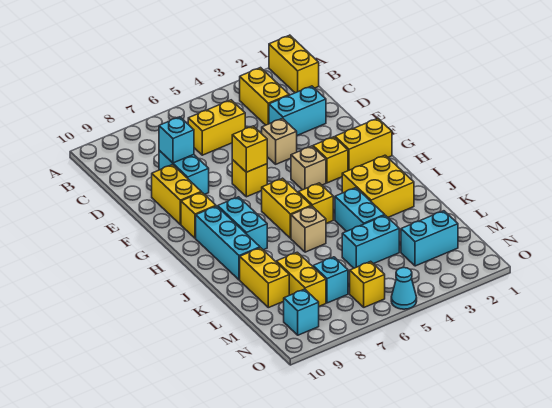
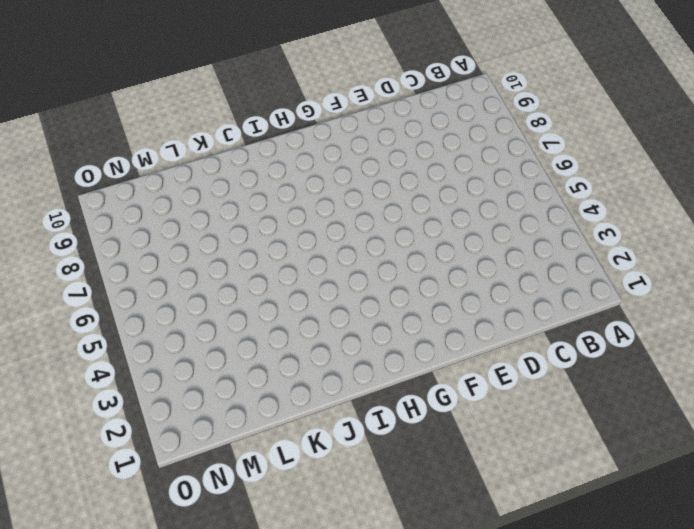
none -> yellow 1x2 brick [269,35,319,93]
none -> yellow 1x2 brick [240,68,289,125]
none -> yellow 1x2 brick [188,100,245,155]

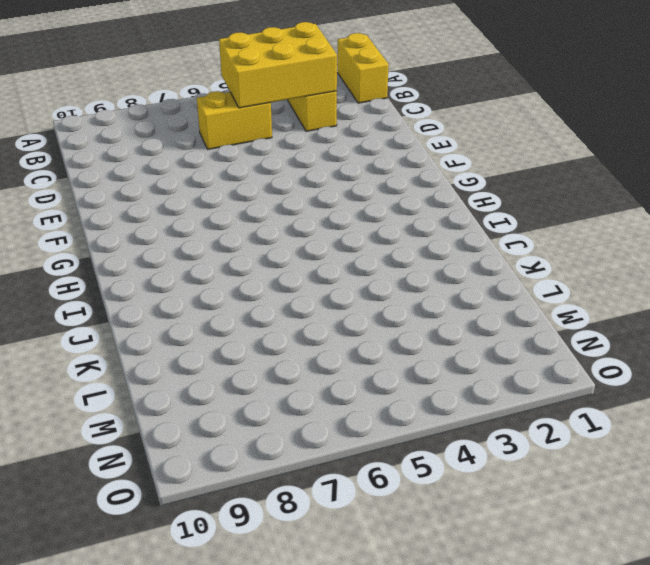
yellow 2x3 brick [219,22,337,108] -> none
none -> cyan 1x2 brick [269,86,326,135]
none -> cyan 1x2 brick [159,150,209,195]
none -> tan 1x1 brick [262,118,297,164]

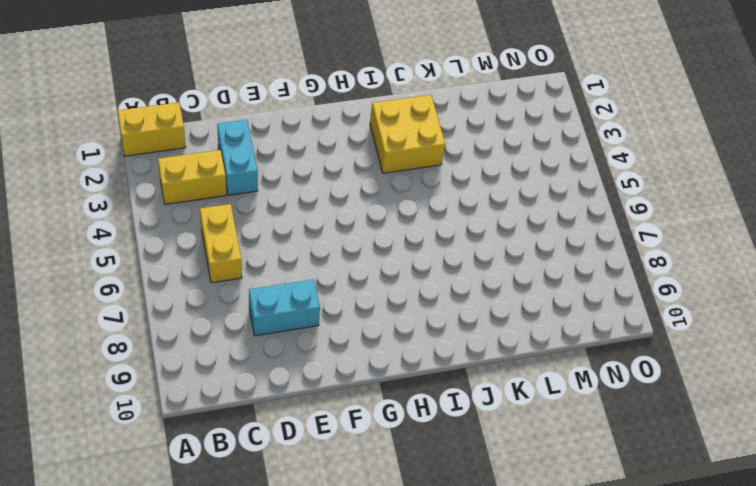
none -> tan 1x1 brick [262,118,297,164]
none -> yellow 1x2 brick [152,165,201,224]
none -> yellow 1x1 brick [232,160,267,197]

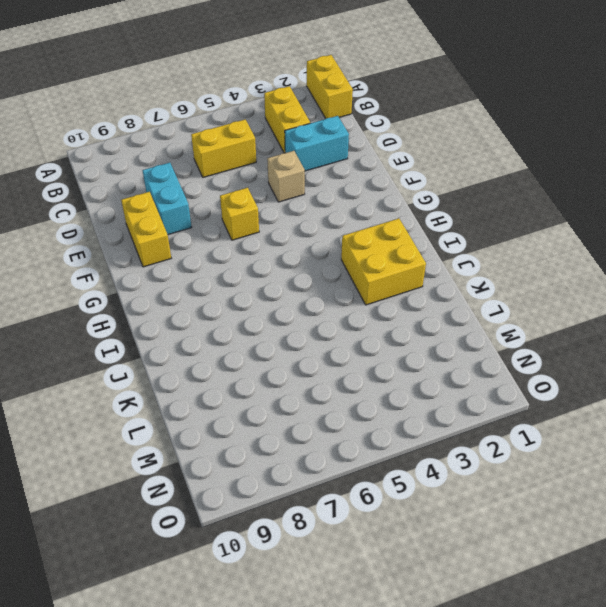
none -> yellow 1x2 brick [335,118,392,171]
none -> yellow 1x1 brick [313,137,348,183]
none -> tan 1x1 brick [291,146,326,190]

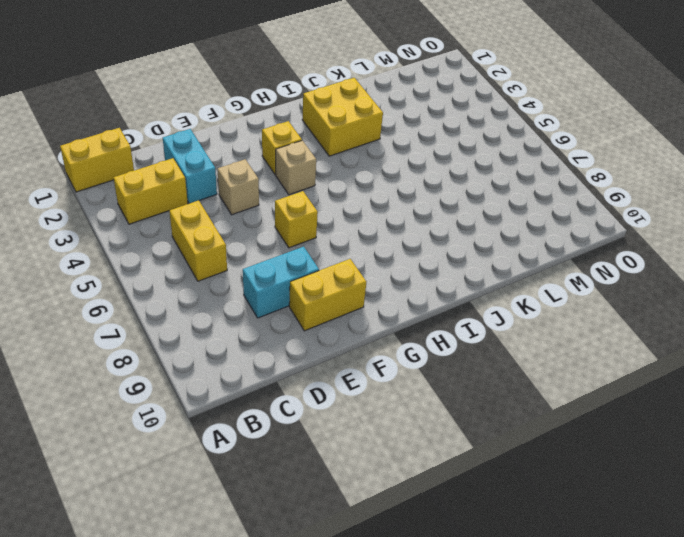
none -> yellow 1x2 brick [335,118,392,171]
none -> yellow 1x1 brick [181,192,216,238]
none -> yellow 1x2 brick [262,178,311,238]

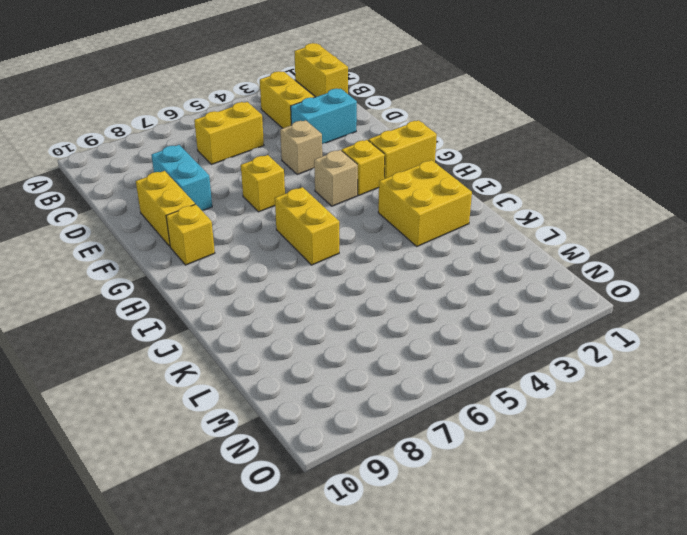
none -> cyan 1x2 brick [218,197,267,250]
none -> cyan 1x3 brick [196,206,260,280]
none -> yellow 1x1 brick [298,183,333,223]

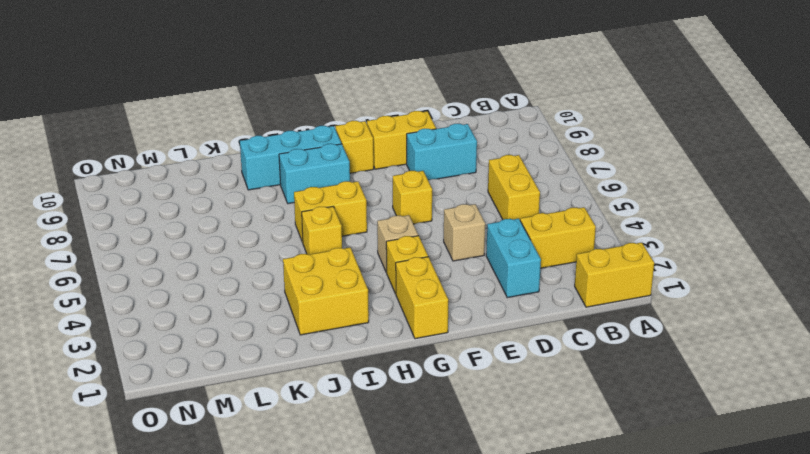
none -> cyan 1x2 brick [335,188,385,231]
none -> tan 1x1 brick [291,206,326,252]
none -> yellow 1x2 brick [240,248,289,308]

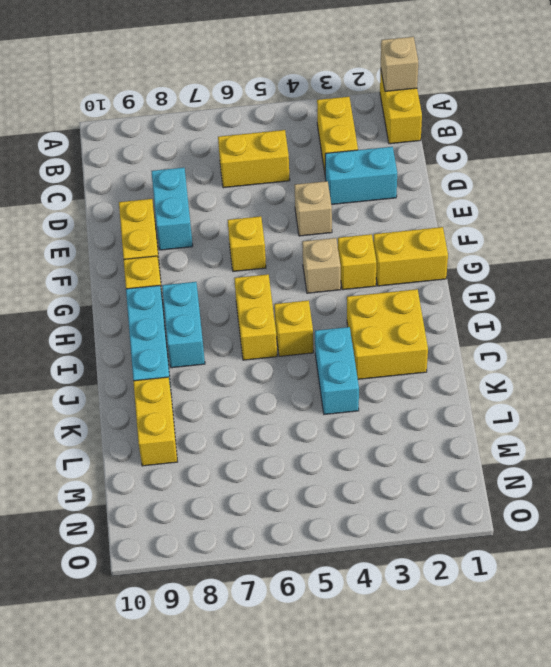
tan 1x1 brick [381,37,418,91] -> tan 1x1 brick moved to [291,206,326,252]
none -> cyan 1x2 brick [342,215,399,268]
none -> yellow 1x2 brick [276,252,326,306]
none -> cyan 1x2 brick [401,211,458,266]

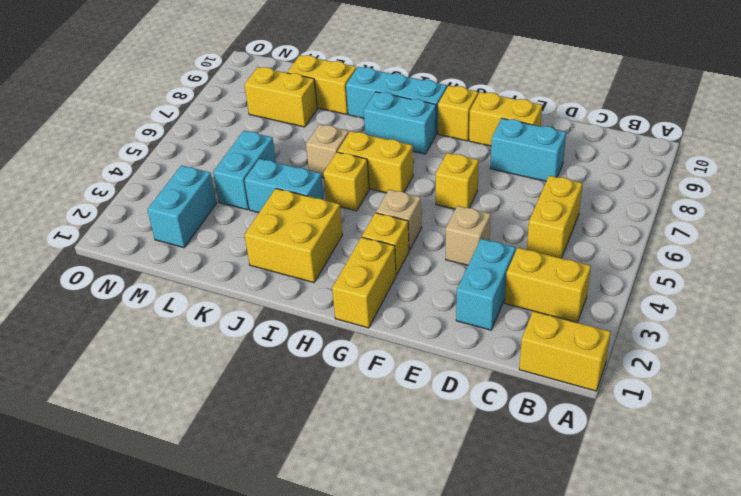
none -> cyan 1x1 brick [313,257,348,303]
none -> yellow 1x1 brick [350,261,385,307]
none -> cyan 1x1 brick [284,289,319,335]

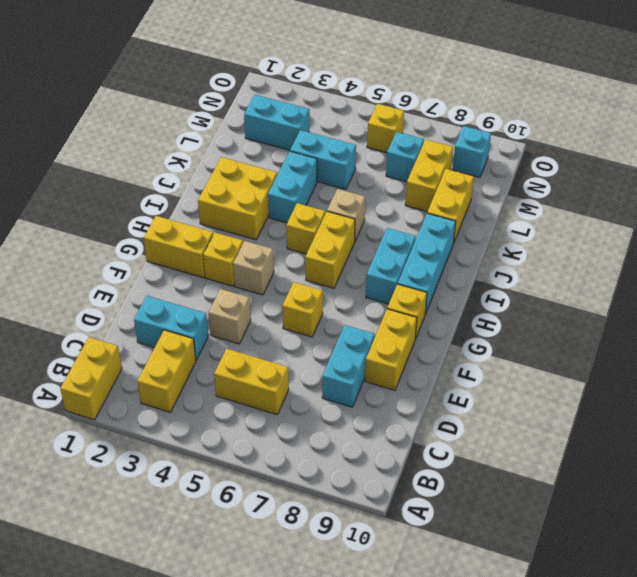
none -> cyan 1x1 cone [391,268,417,309]
none -> cyan 1x1 brick [159,117,194,163]
none -> yellow 1x1 brick [232,126,267,172]

